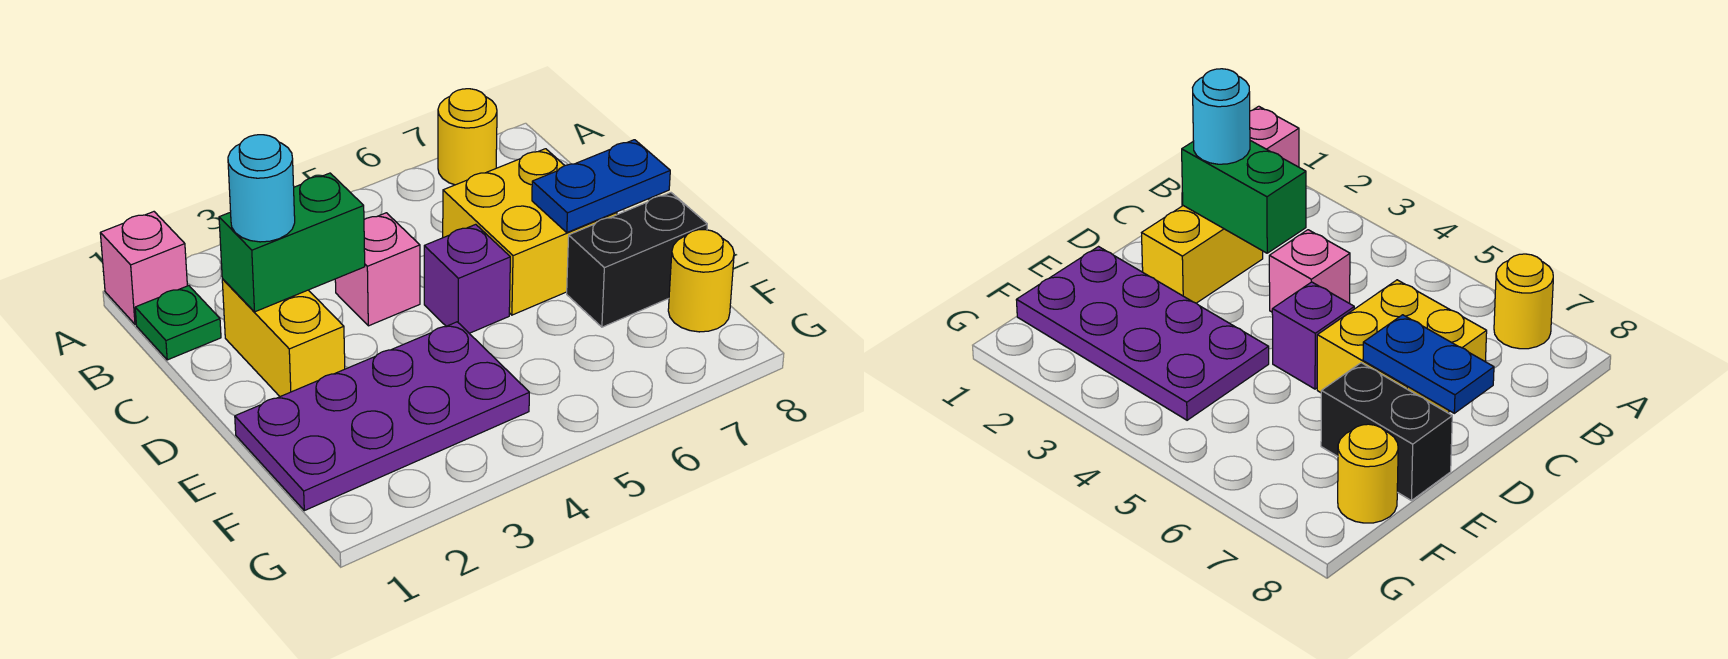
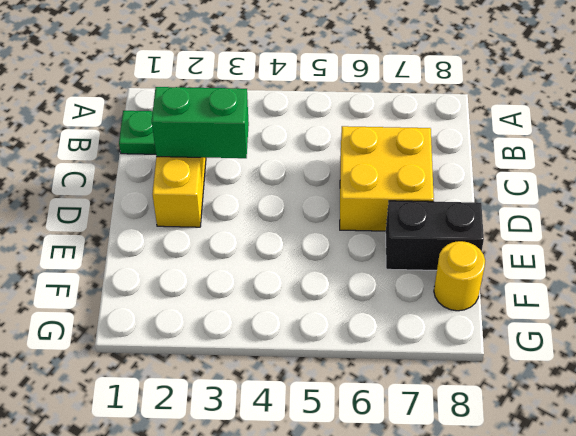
none -> pink 1x1 brick [100,212,187,324]
none -> yellow 1x1 round brick [438,89,497,185]
none -> pink 1x1 brick [335,213,420,326]

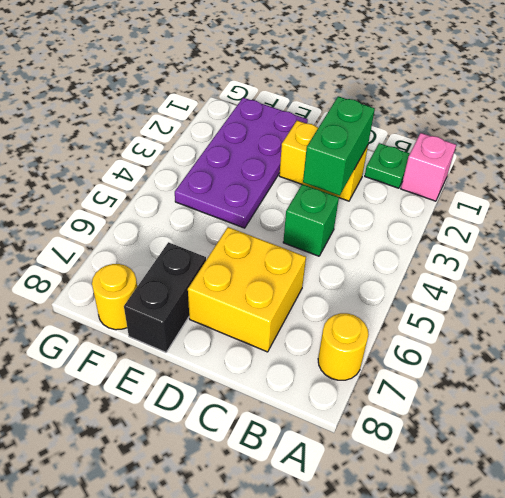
green 1x1 brick [283,184,339,256] -> pink 1x1 brick [335,213,420,326]
none -> purple 1x1 brick [424,224,510,333]
none -> blue 1x2 plate [532,140,670,232]
none -> cyan 1x1 round brick [228,135,295,242]

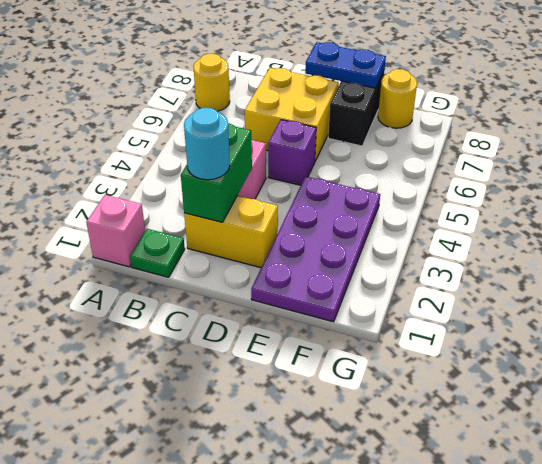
blue 1x2 plate [305,42,386,88] -> blue 1x2 plate turned to [532,140,670,232]

